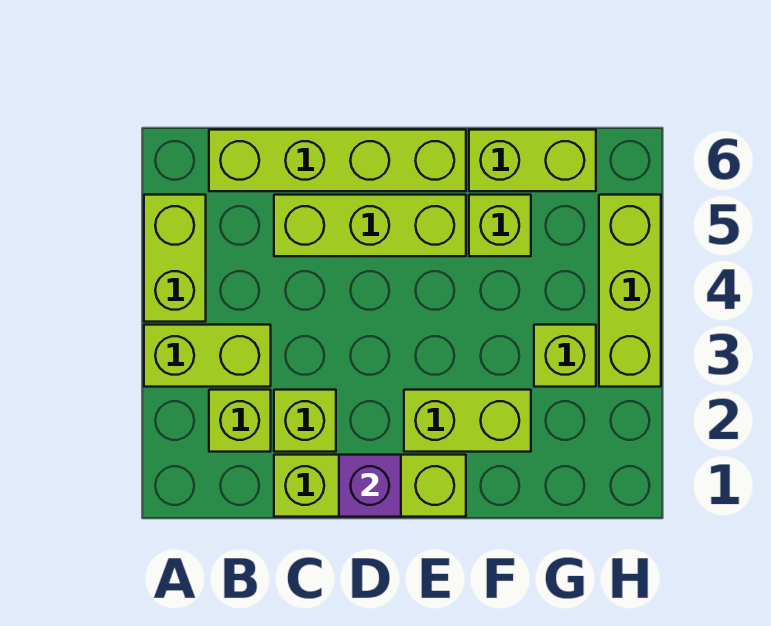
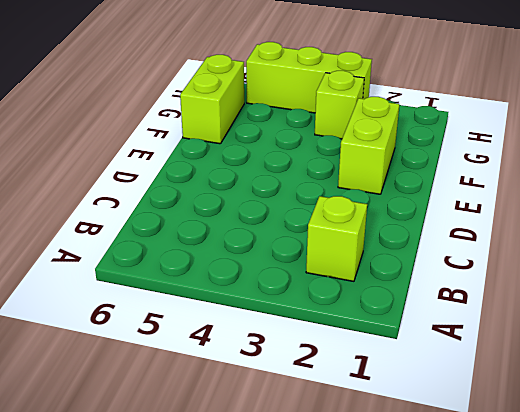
none -> lime 1x2 brick [144,325,271,387]
none -> lime 1x2 brick [144,195,206,322]
none -> lime 1x4 brick [209,130,466,191]

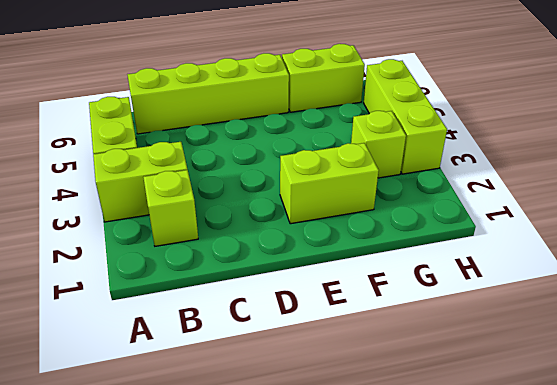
none -> lime 1x3 brick [274,455,466,517]
none -> lime 1x1 brick [274,390,336,452]
none -> lime 1x3 brick [274,195,466,256]

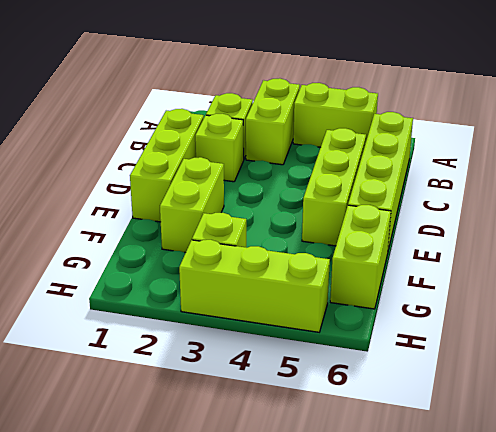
none -> lime 1x1 brick [469,195,531,256]
none -> purple 1x1 brick [339,455,401,517]

